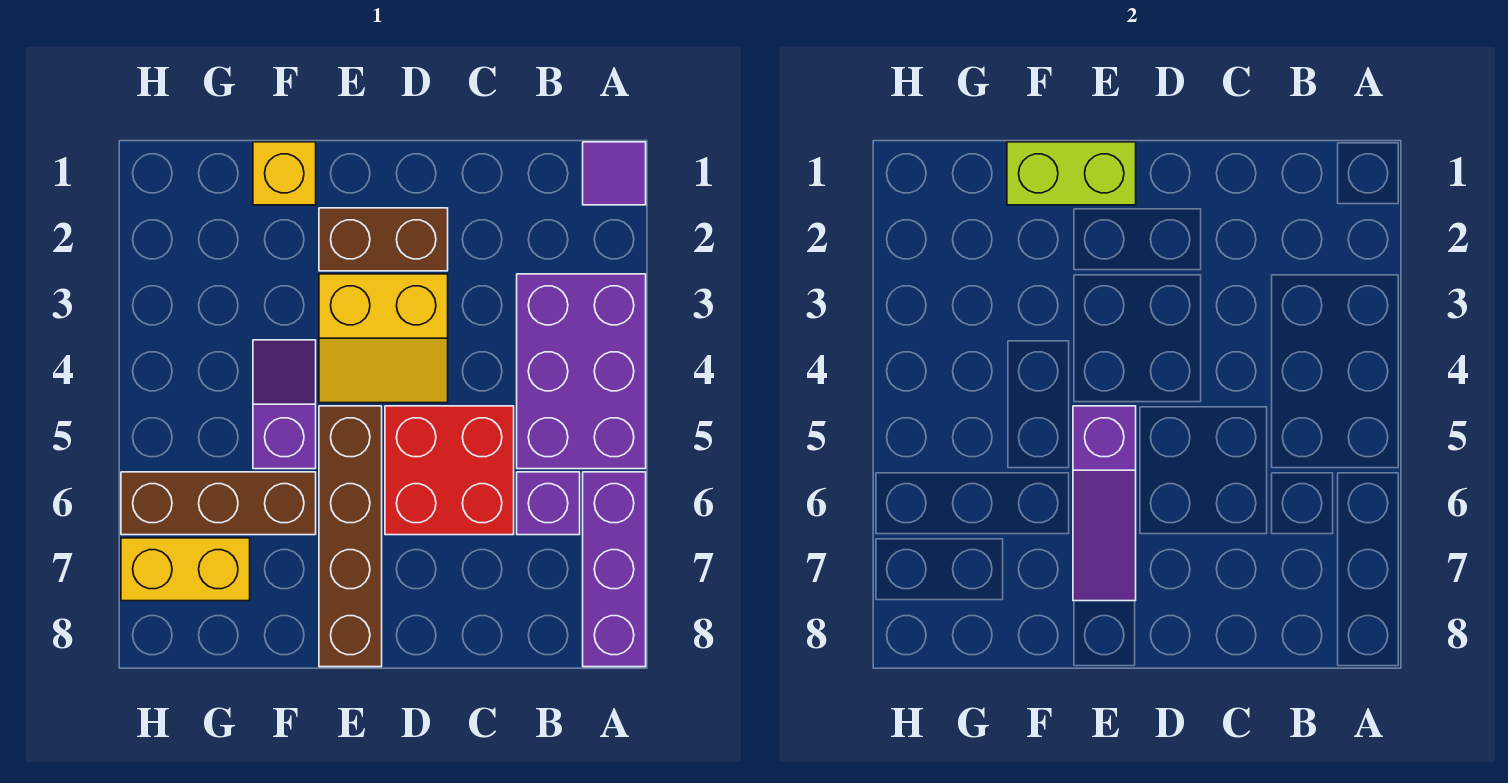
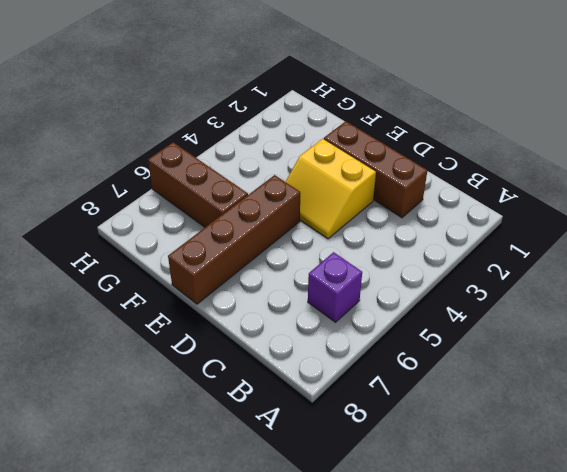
brown 1x3 brick [324,121,427,218] -> brown 1x2 brick [319,208,448,271]
none -> purple 1x1 tile [583,142,646,205]
none -> purple 2x3 brick [517,274,646,469]
none -> purple 1x3 brick [583,472,646,667]

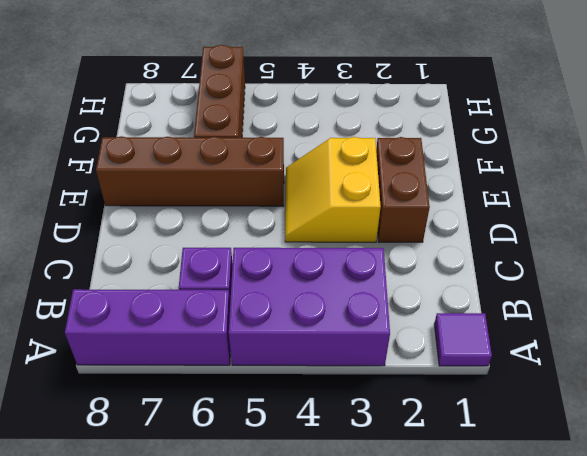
none -> red 2x2 brick [385,406,514,535]
none -> yellow 1x1 brick [253,142,316,205]
none -> purple 1x2 slope [253,340,316,469]

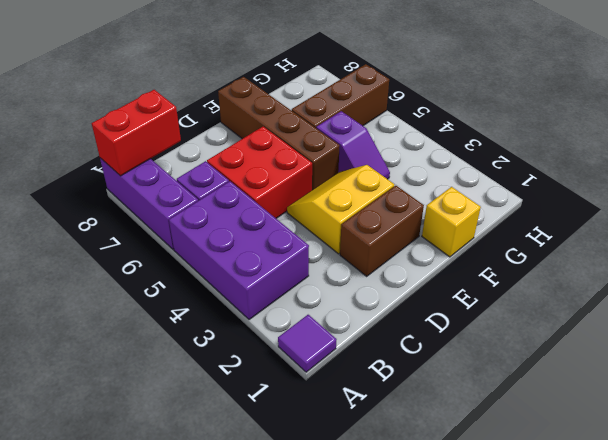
red 1x2 brick [92,90,181,176] -> none
none -> yellow 1x2 brick [121,538,250,601]
none -> lime 1x2 brick [1007,142,1136,205]
none -> purple 1x3 slope [1073,406,1136,601]

